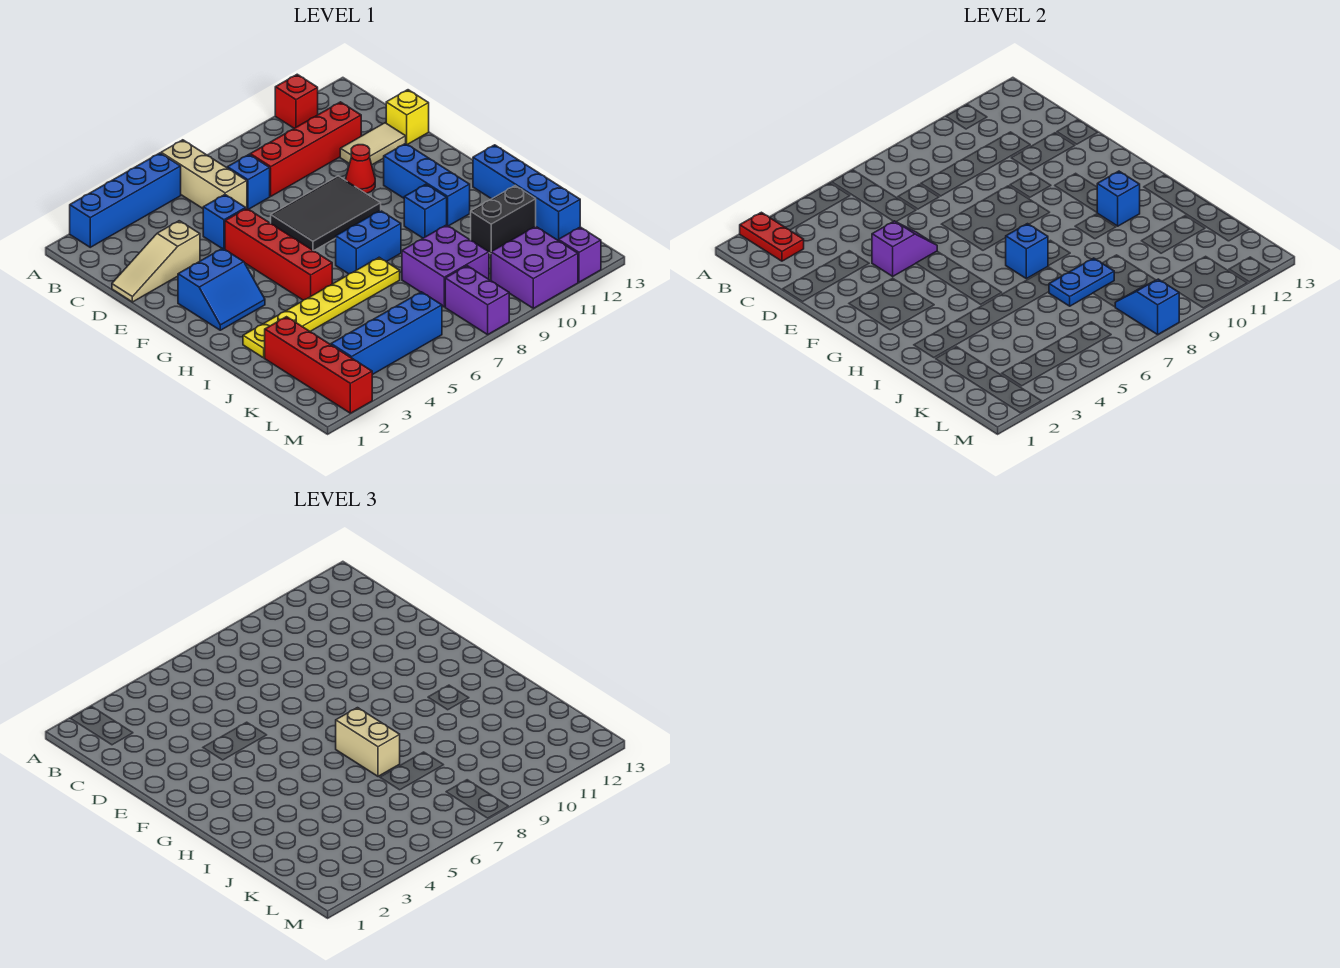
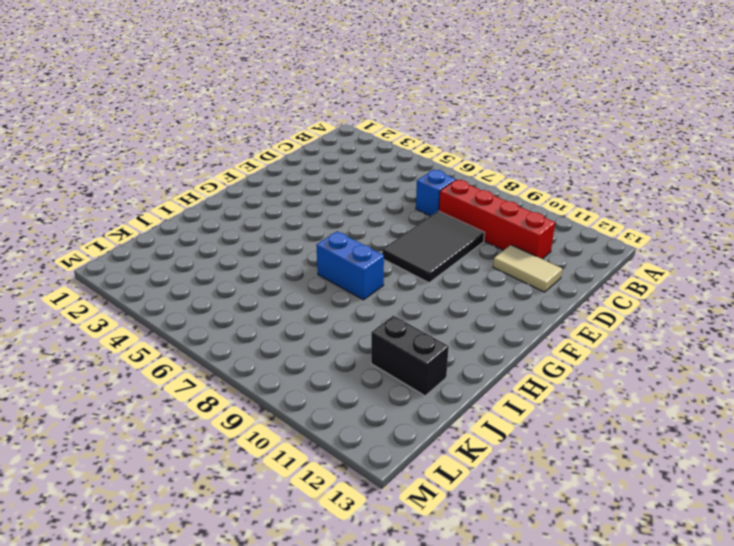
black 2x3 tile [382,211,484,283] -> black 2x3 tile turned to [271,176,381,251]
none -> blue 1x4 brick [70,153,181,247]
none -> tan 1x3 brick [161,140,247,208]
none -> red 1x1 brick [275,74,318,128]
none -> tan 1x3 slope [112,221,200,302]

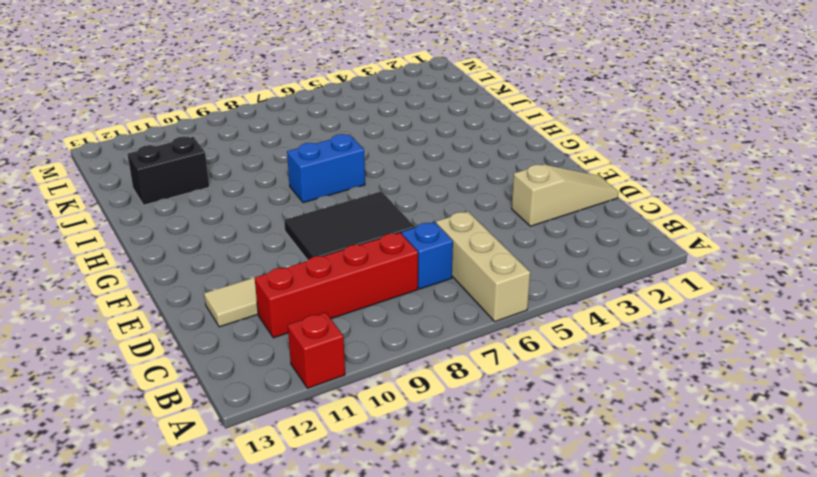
none -> blue 1x4 brick [70,153,181,247]
none -> blue 1x1 brick [203,195,246,249]
none -> yellow 1x1 brick [386,90,429,145]
none -> red 1x4 brick [225,208,332,300]

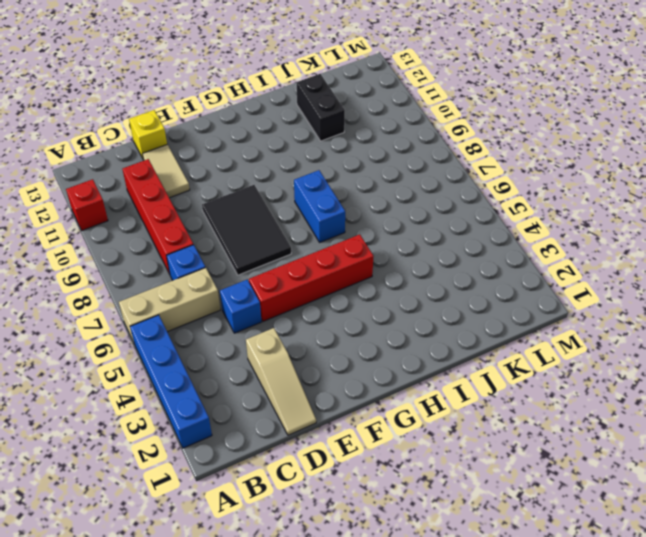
none -> red 1x1 cone [346,145,375,194]
none -> blue 2x2 slope [178,248,265,330]
none -> blue 1x3 brick [384,143,470,226]
none -> blue 1x1 brick [404,184,447,238]

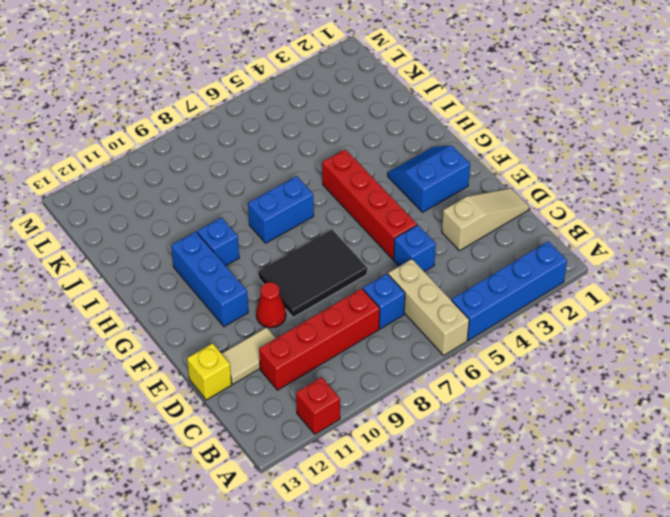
none -> blue 1x4 brick [473,145,580,240]
none -> yellow 1x6 plate [243,257,400,358]
none -> red 1x4 brick [265,317,372,413]
none -> purple 2x2 brick [402,225,489,307]

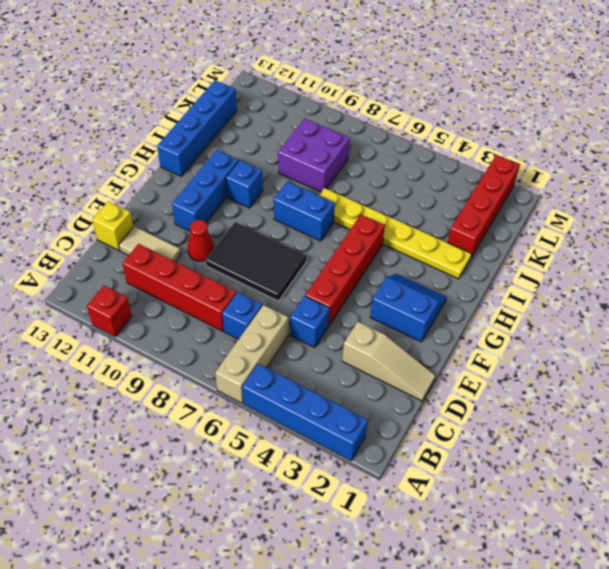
none -> black 1x2 brick [471,186,536,254]
none -> blue 1x4 brick [331,292,442,375]
none -> purple 1x2 brick [445,266,509,335]
none -> purple 2x2 brick [491,226,578,308]

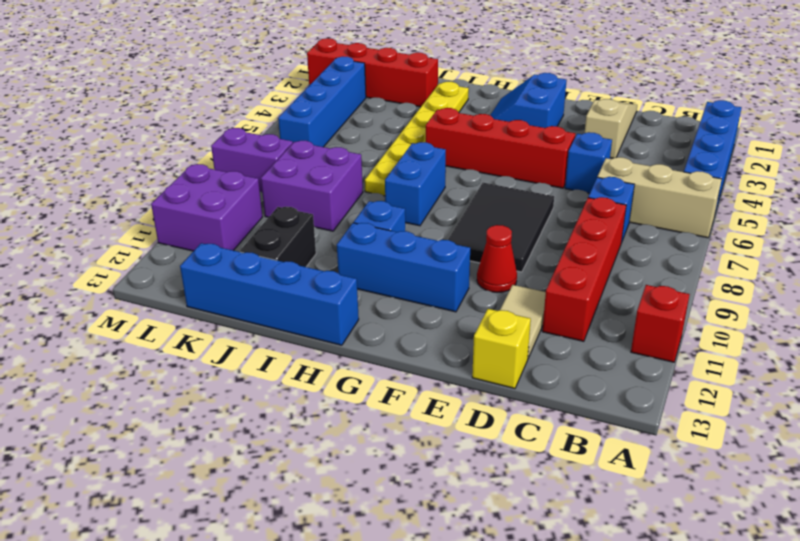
none -> purple 1x1 brick [558,227,601,282]
none -> red 1x2 plate [740,212,804,261]
none -> purple 1x2 slope [872,221,937,276]
none -> blue 1x1 brick [1006,224,1048,279]

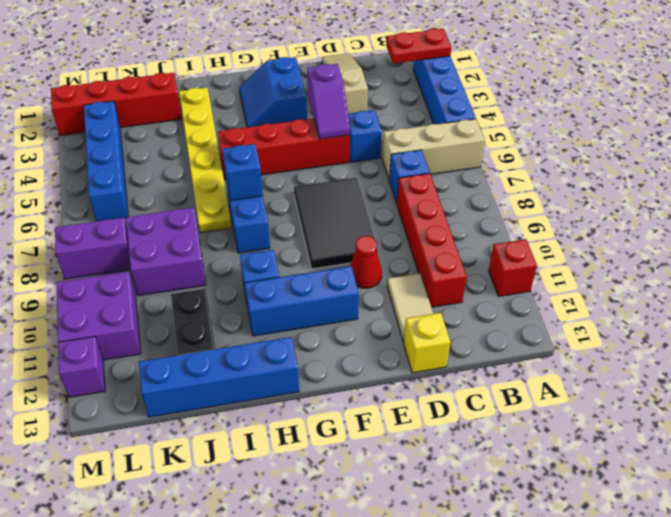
none -> blue 1x1 brick [1097,171,1140,226]
none -> blue 1x2 plate [1049,258,1114,306]
none -> blue 1x2 slope [1115,279,1179,335]
none -> tan 1x2 brick [336,708,400,776]

